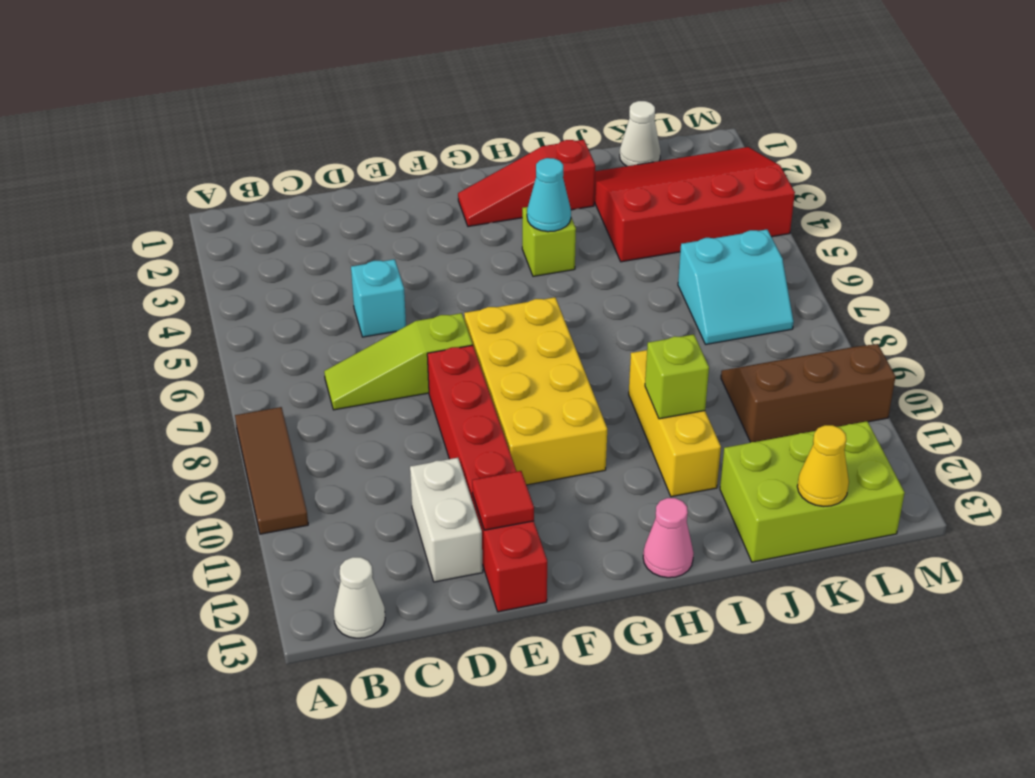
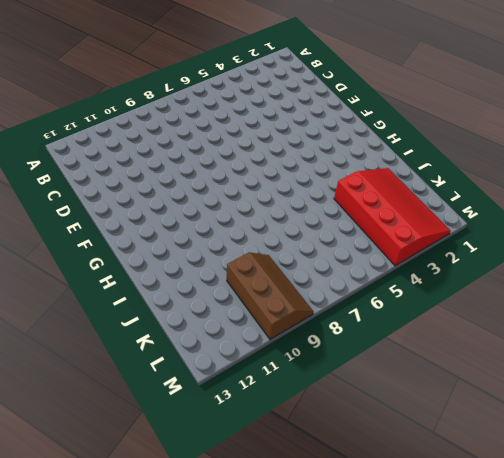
none -> brown 1x3 tile [235,407,308,534]
none -> white 1x1 cone [334,557,385,638]
none -> lime 1x3 slope [324,313,473,410]

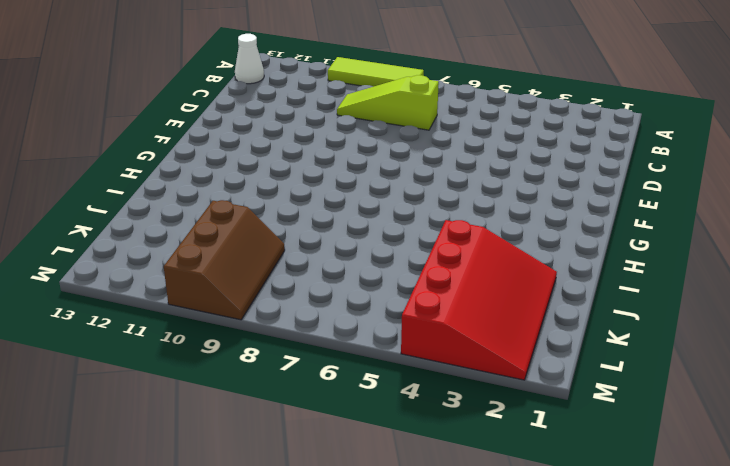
lime 1x3 tile [328,57,424,87] -> brown 1x3 tile [235,407,308,534]
lime 1x3 slope [337,75,439,130] -> lime 1x3 slope turned to [324,313,473,410]
none -> cyan 1x1 brick [351,259,406,337]
none -> white 1x2 brick [410,458,483,582]
none -> red 1x6 brick [427,345,547,612]

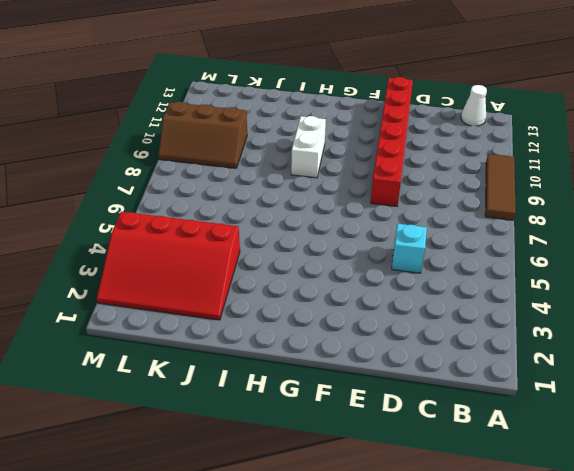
white 1x2 brick [291,116,326,178] -> white 1x2 brick moved to [410,458,483,582]
none -> lime 1x3 slope [324,313,473,410]
none -> yellow 2x4 brick [464,297,607,485]
none -> red 1x3 slope [458,140,595,227]

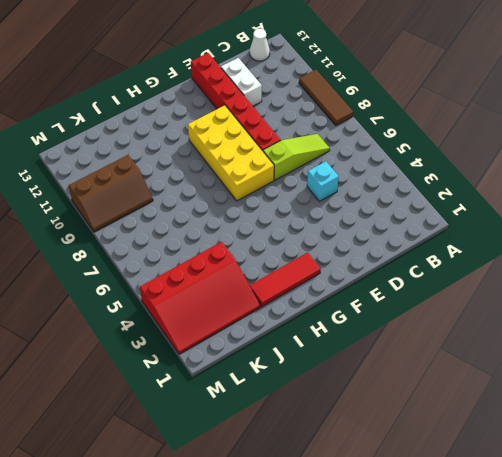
red 1x3 tile [250,252,321,307] -> red 1x3 slope [458,140,595,227]
none -> lime 1x1 brick [522,207,576,276]
none -> pink 1x1 cone [643,498,694,578]
none -> yellow 1x3 brick [629,350,721,497]

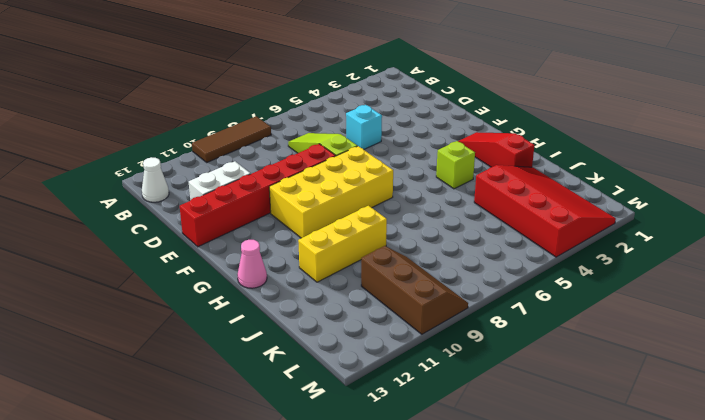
none -> lime 2x3 brick [720,421,905,562]
none -> white 1x1 cone [620,101,661,166]
none -> cyan 2x2 slope [678,229,794,344]

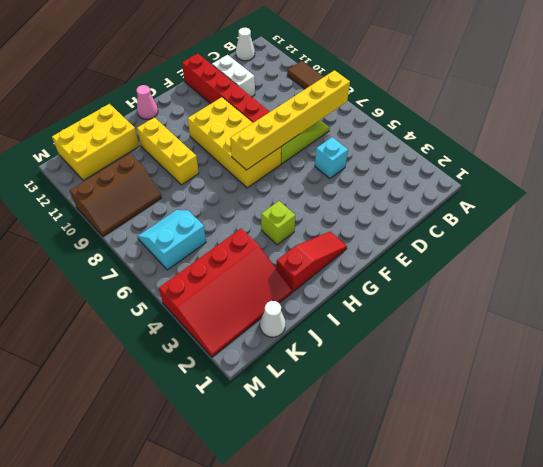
yellow 1x6 brick [230,70,350,170] -> none
yellow 2x3 brick [52,104,139,181] -> lime 2x3 brick [720,421,905,562]
none -> red 1x1 tile [472,471,534,530]
none -> cyan 1x1 cone [527,158,571,232]
none -> lime 1x1 brick [645,335,709,419]

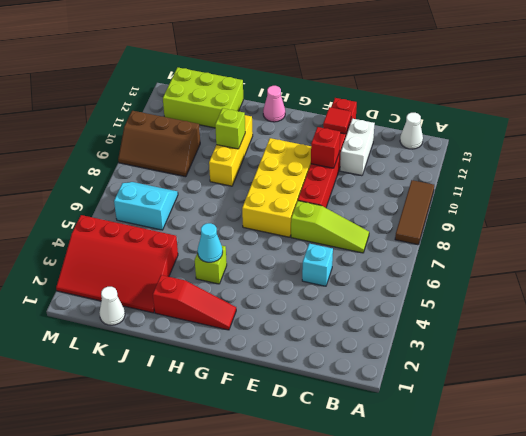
red 1x1 brick [311,127,340,168] -> none
none -> yellow 1x1 cone [797,425,849,506]

